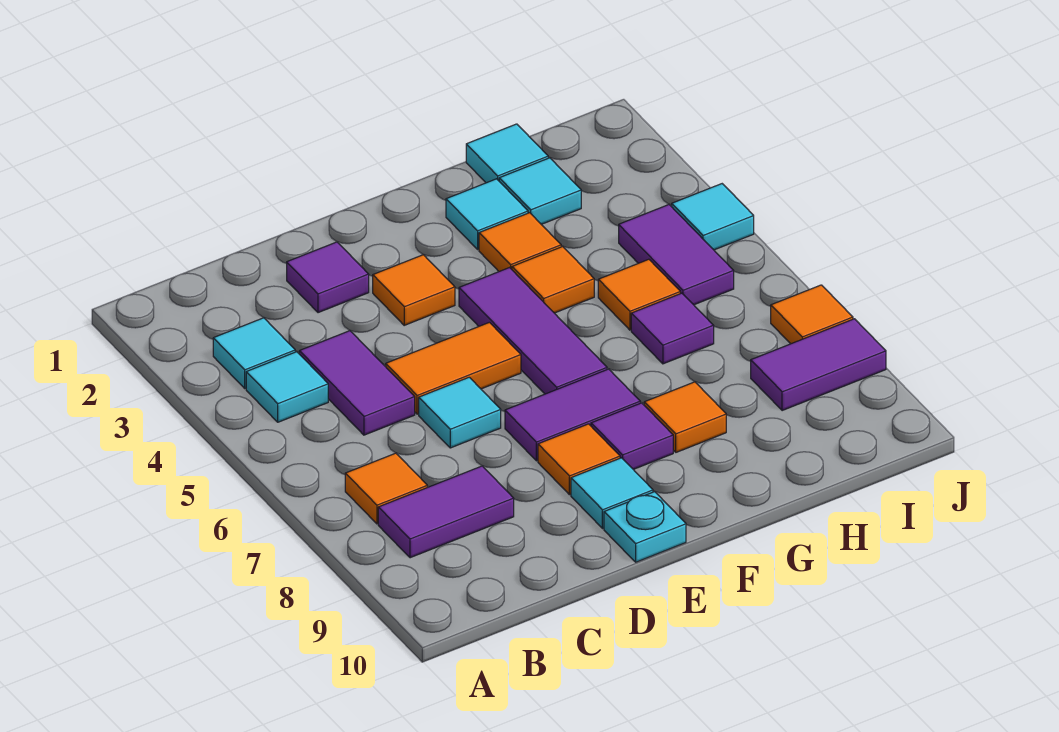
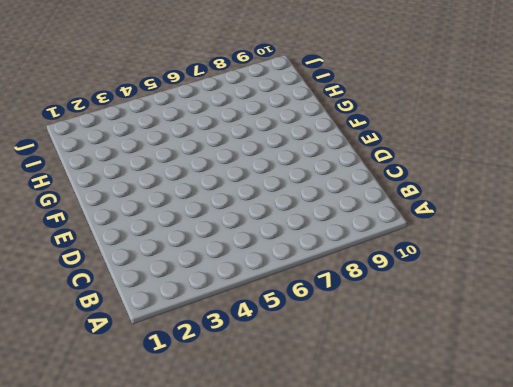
none -> cyan 1x1 tile [213,318,295,388]
none -> cyan 1x1 tile [246,352,328,422]
none -> orange 1x1 tile [345,453,427,524]

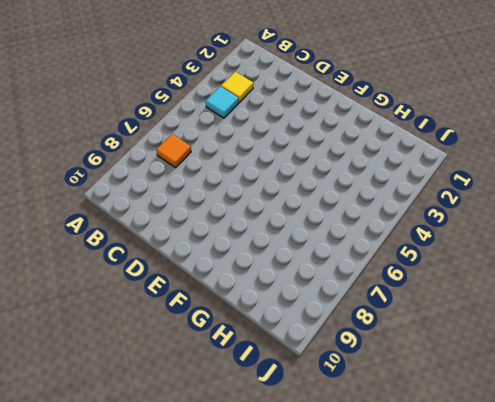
yellow 1x1 tile [221,72,253,102] -> cyan 1x1 tile [213,318,295,388]
none -> purple 1x2 tile [378,466,514,558]
none -> purple 1x2 tile [299,331,415,435]
none -> purple 1x1 tile [287,242,369,313]

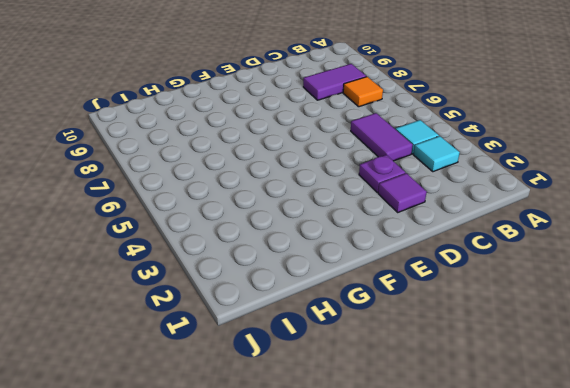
purple 1x1 plate [359,155,405,192] -> none
none -> orange 1x2 tile [386,322,521,414]
none -> cyan 1x1 tile [419,377,501,448]
none -> orange 1x1 tile [373,255,455,325]

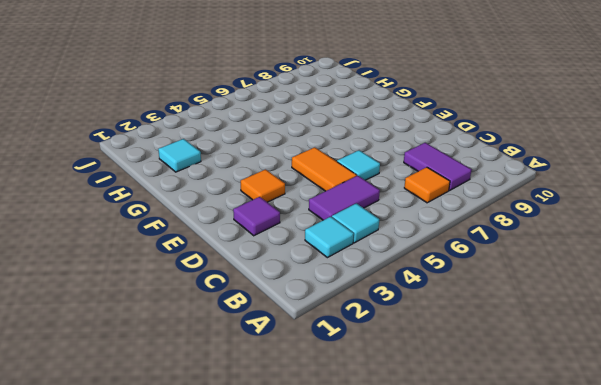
none -> purple 1x2 tile [505,369,640,461]
none -> orange 1x1 tile [538,424,620,495]
none -> cyan 1x1 tile [571,458,653,529]

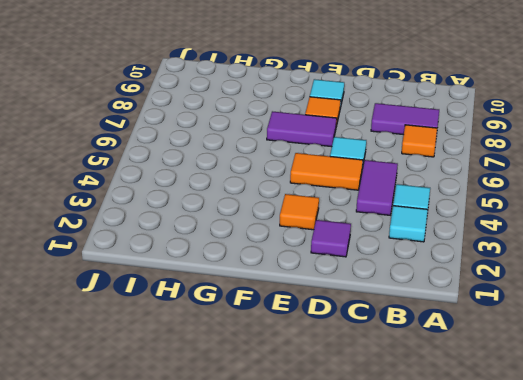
none -> cyan 1x1 plate [604,492,686,562]
none -> purple 1x3 tile [459,268,607,394]
none -> purple 1x1 tile [591,403,673,469]

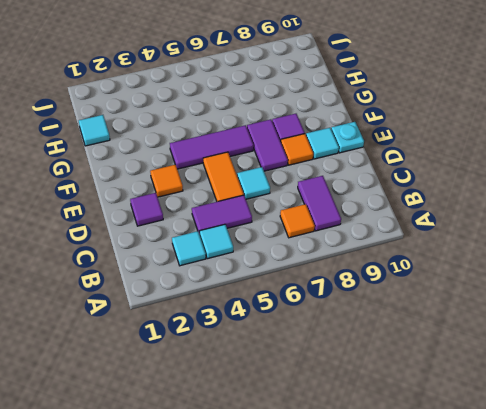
none -> cyan 1x1 tile [446,179,528,249]
none -> orange 1x1 tile [479,213,561,271]
none -> orange 1x1 tile [512,247,594,313]

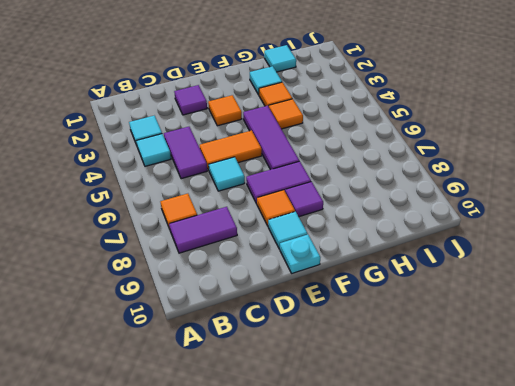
none -> orange 1x1 tile [644,382,726,452]
none -> cyan 1x1 tile [499,158,581,224]
none -> orange 1x1 tile [598,259,680,330]

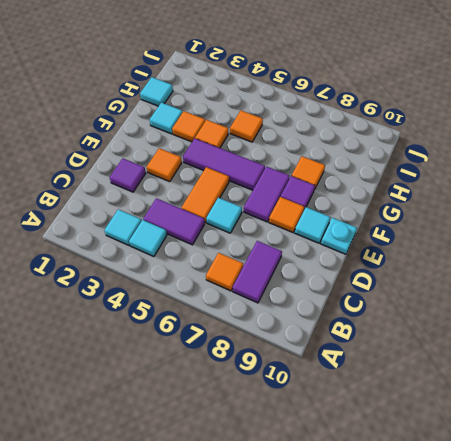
none -> cyan 1x1 tile [499,158,581,224]
none -> purple 1x1 tile [631,293,714,364]
none -> purple 1x2 tile [619,205,734,305]

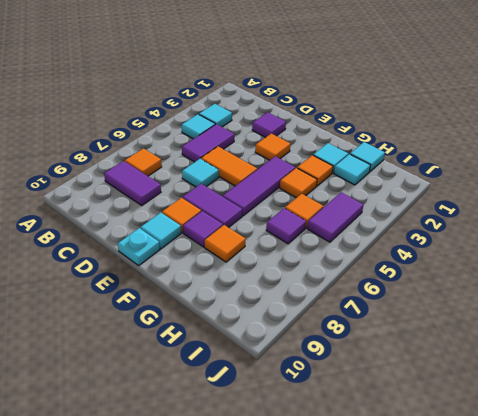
none -> purple 1x2 tile [751,319,886,411]
none -> cyan 1x1 tile [672,184,754,250]
none -> orange 1x1 tile [771,285,853,344]

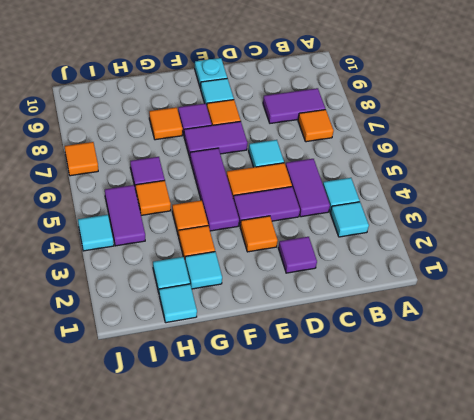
purple 1x2 tile [233,187,300,225] -> purple 1x2 tile moved to [751,319,886,411]

